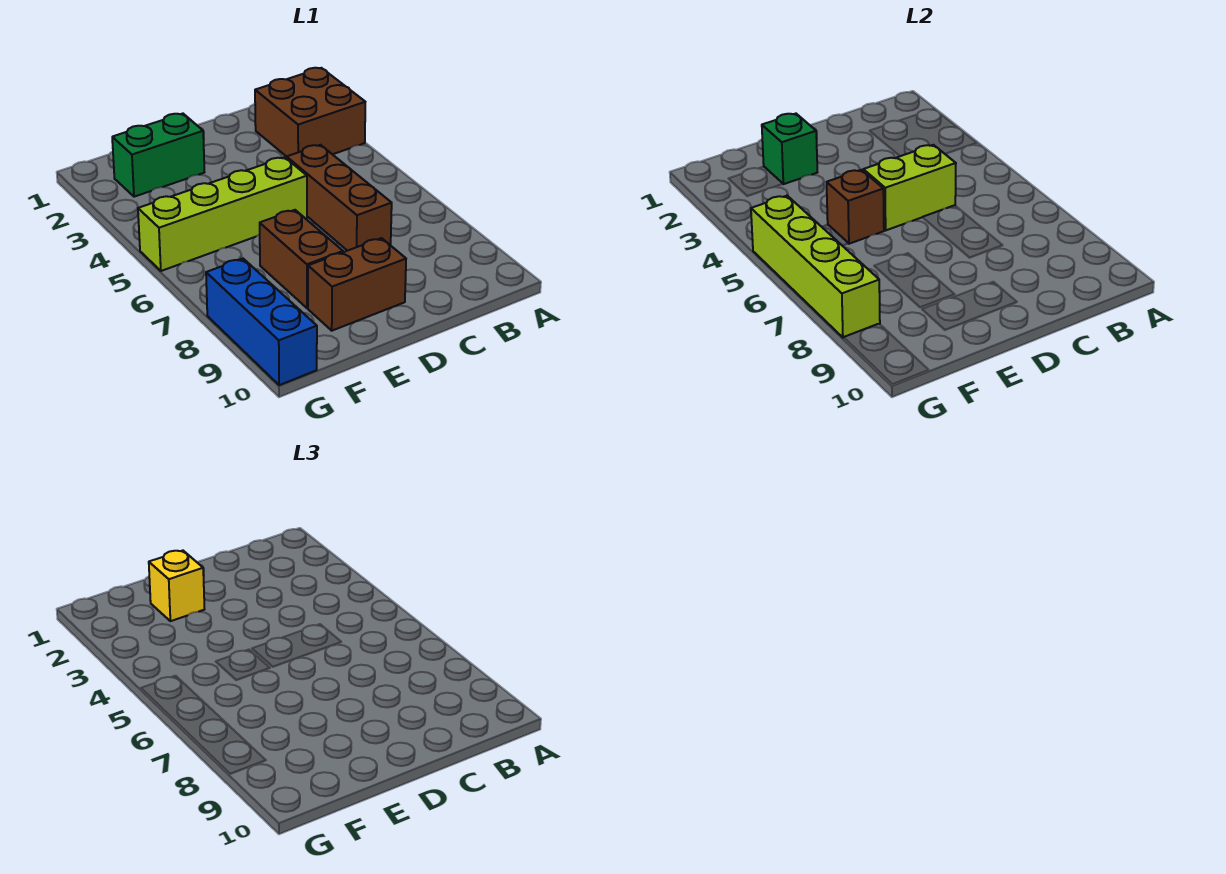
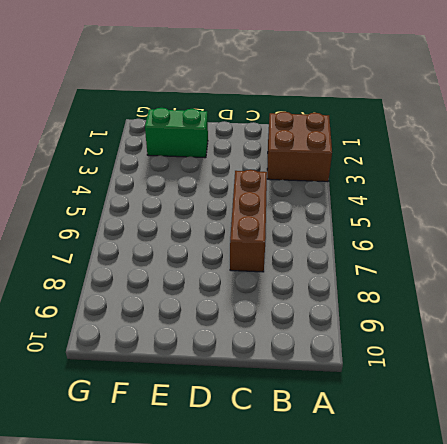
none -> lime 1x4 brick [138,157,307,271]
none -> brown 1x2 brick [308,238,406,331]
none -> brown 1x2 brick [260,210,343,308]

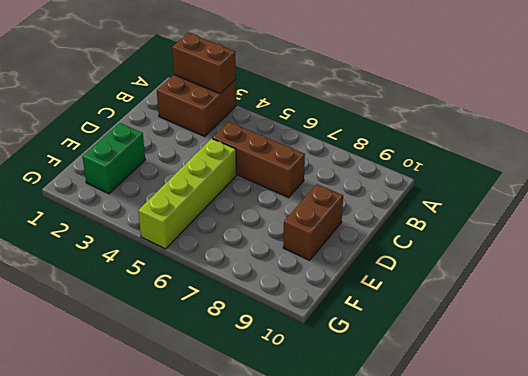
brown 1x2 brick [172,33,236,94] -> brown 1x2 brick moved to [260,210,343,308]
none -> blue 1x3 brick [206,259,317,385]
none -> lime 1x2 brick [863,145,956,230]
none -> green 1x1 brick [762,114,817,184]

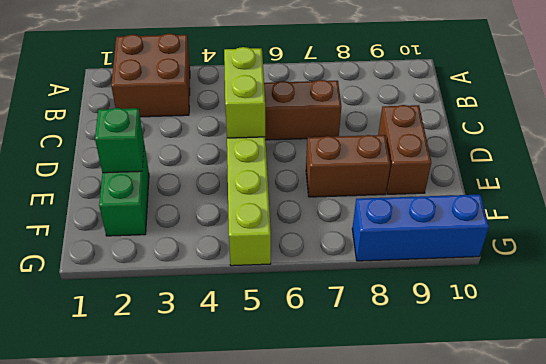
none -> brown 1x1 brick [827,170,884,244]
none -> lime 1x4 brick [751,196,880,338]
none -> yellow 1x1 brick [149,551,204,621]

